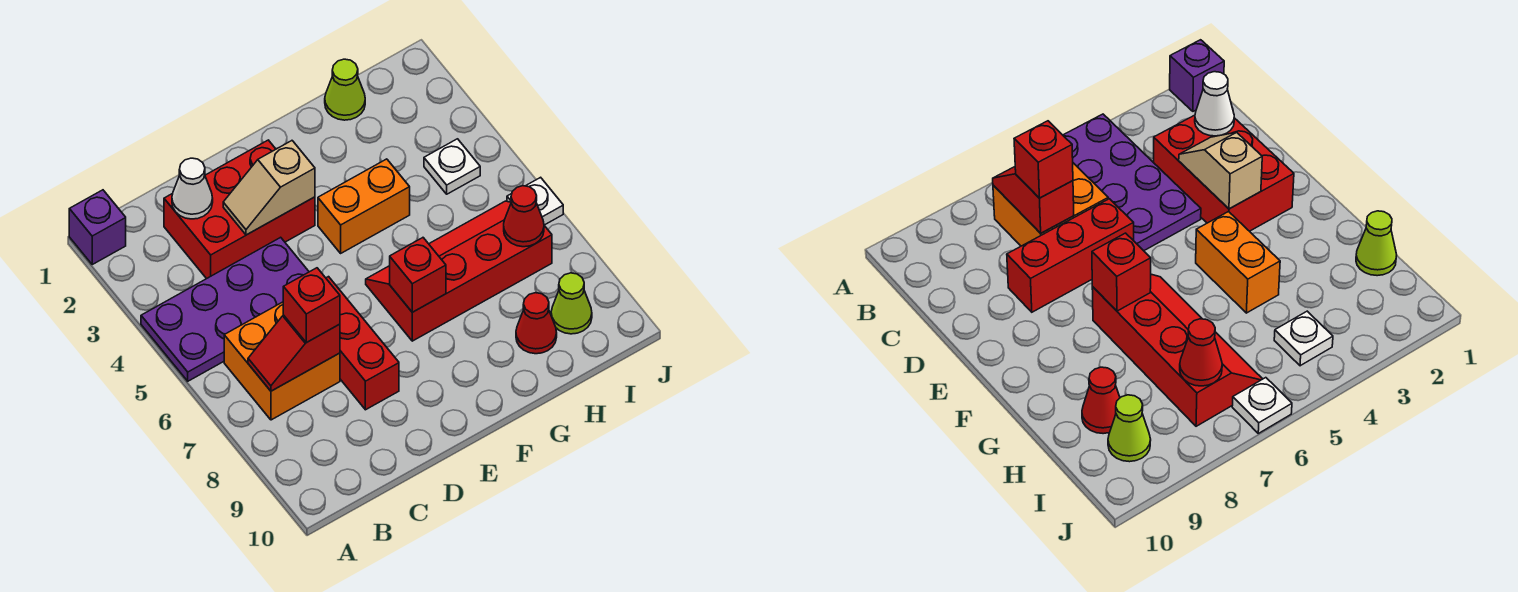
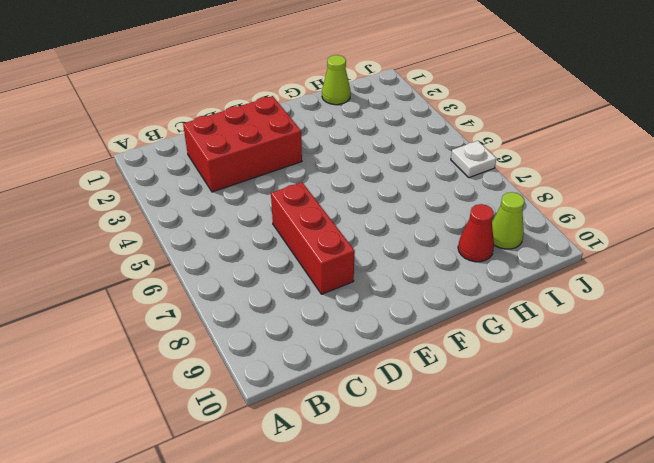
none -> purple 1x1 brick [69,190,126,264]
none -> purple 2x4 plate [141,237,309,381]
none -> orange 2x2 brick [224,302,340,420]

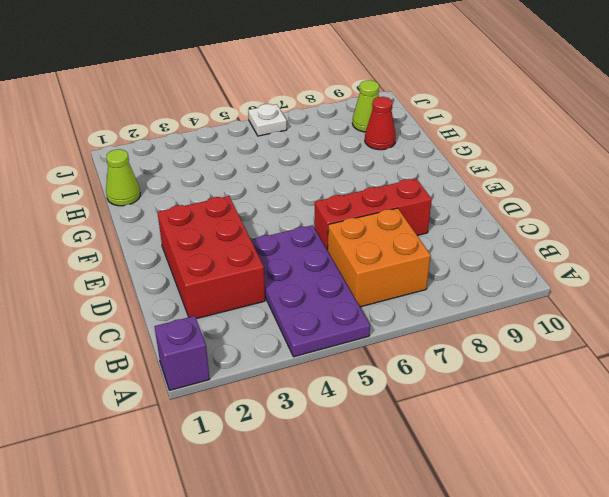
none -> orange 1x2 brick [318,159,410,253]
none -> red 2x4 slope [366,201,552,341]
none -> white 1x1 plate [424,139,480,194]

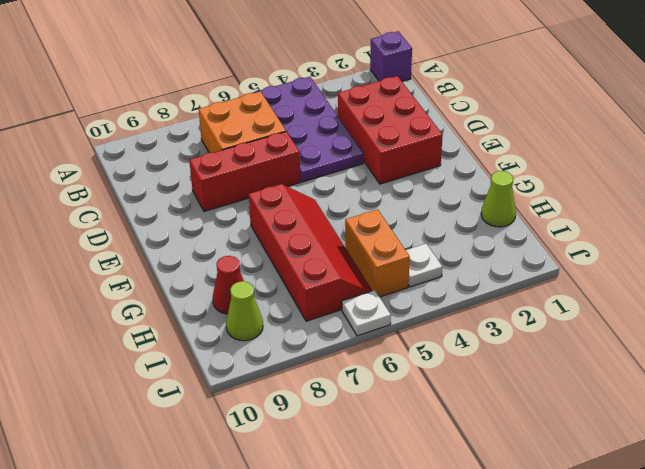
orange 1x2 brick [345,209,410,297] -> orange 1x2 brick moved to [318,159,410,253]
none -> red 1x2 slope [248,315,340,391]
none -> white 1x1 cone [172,158,213,219]
none -> tan 1x2 slope [223,141,315,235]

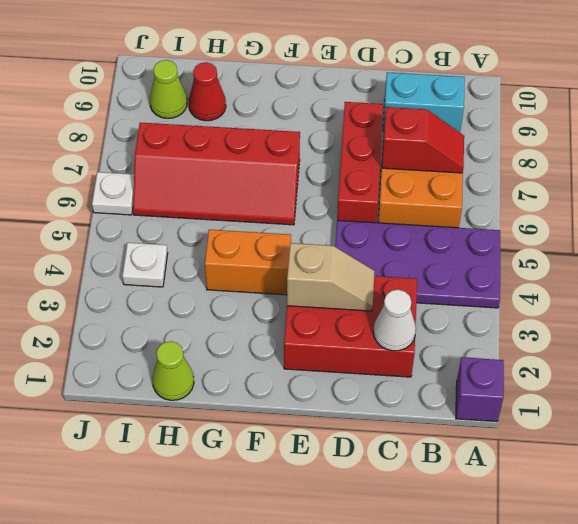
cyan 1x2 brick [383,72,465,132] -> none
none -> red 1x1 brick [390,238,446,312]
none -> red 1x1 cone [504,186,544,247]
none -> red 1x1 brick [283,268,340,343]

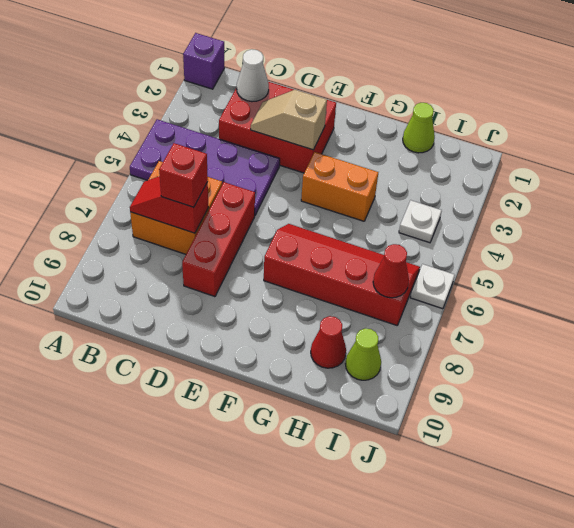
none -> red 1x1 brick [390,238,446,312]

